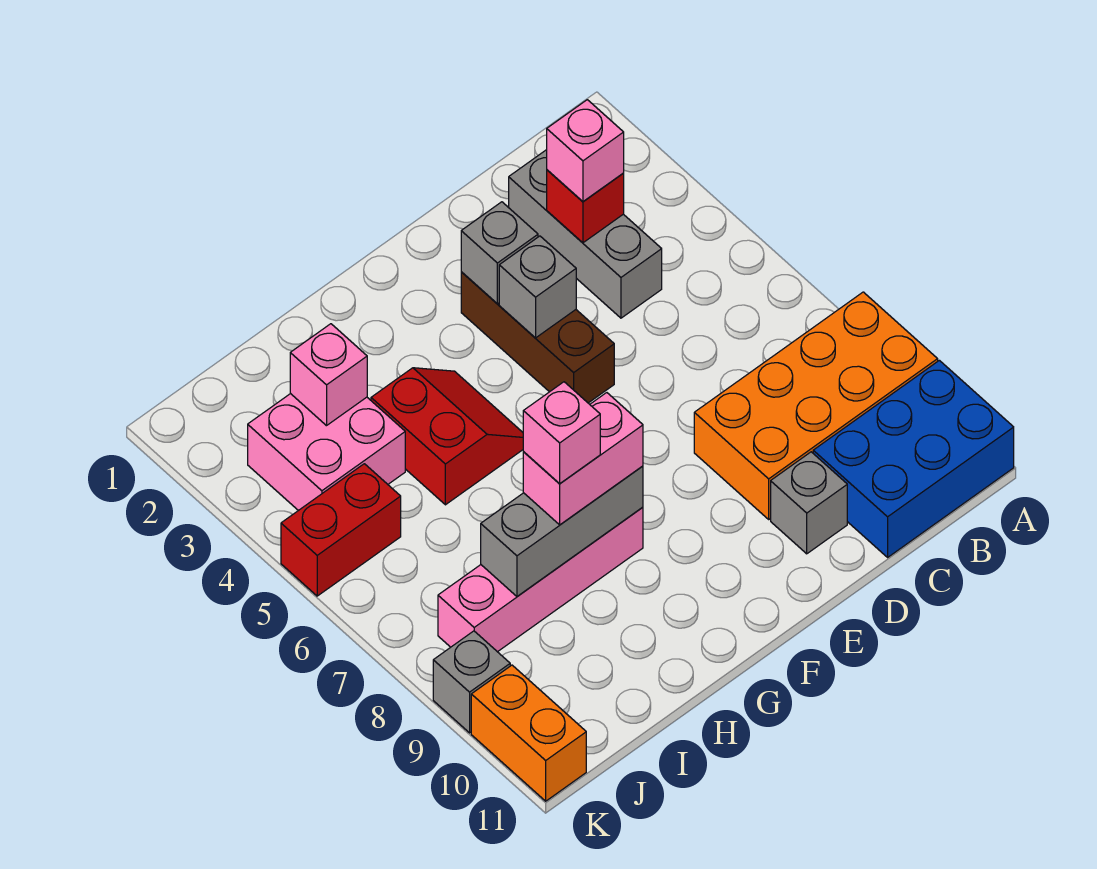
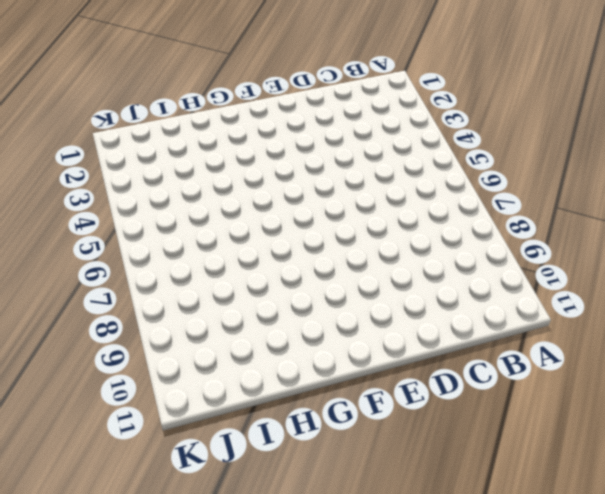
none -> orange 2x4 brick [694,292,938,519]
none -> blue 2x3 brick [813,360,1014,557]
none -> grey 1x3 brick [509,150,662,318]

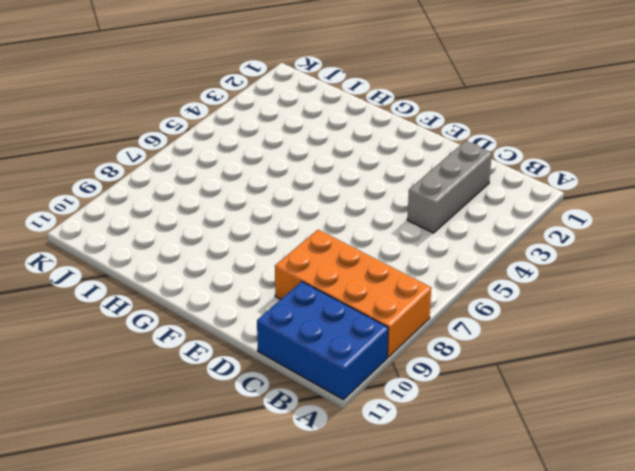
none -> grey 1x1 brick [771,452,847,554]
none -> brown 1x3 brick [461,272,614,403]
none -> red 2x2 slope [371,368,523,505]

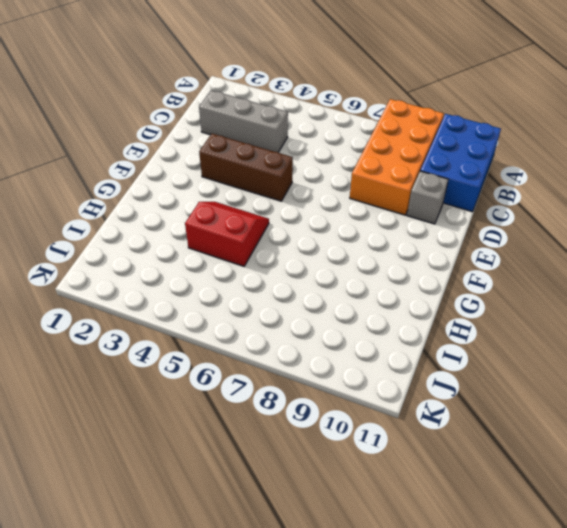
none -> pink 1x4 brick [438,507,643,652]
none -> pink 2x2 brick [248,394,405,511]
none -> red 1x2 brick [281,464,401,596]

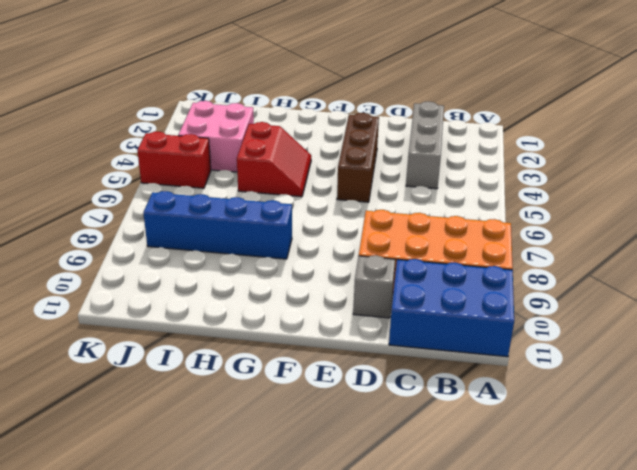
blue 1x4 brick [143,191,292,259] -> pink 1x4 brick [438,507,643,652]
none -> grey 1x1 brick [433,631,510,733]
none -> orange 1x2 brick [471,665,586,801]
none -> red 1x1 brick [547,170,624,243]

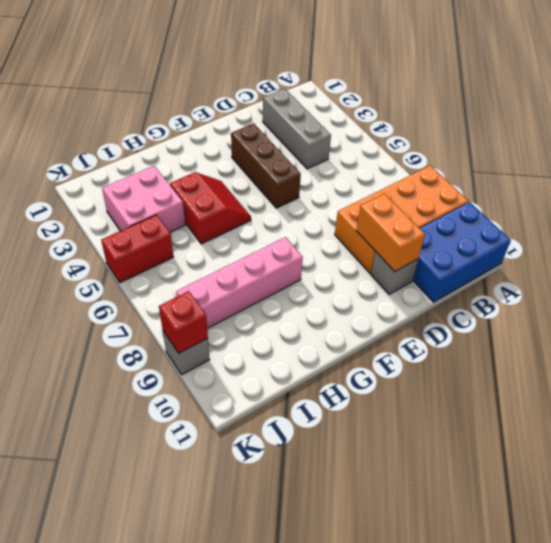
orange 1x2 brick [356,194,425,271] -> orange 1x2 brick moved to [471,665,586,801]
red 1x1 brick [159,291,208,353] -> red 1x1 brick moved to [547,170,624,243]
none -> grey 1x1 brick [461,202,538,304]
none -> grey 1x1 brick [499,236,576,338]
none -> grey 1x3 brick [481,466,643,596]

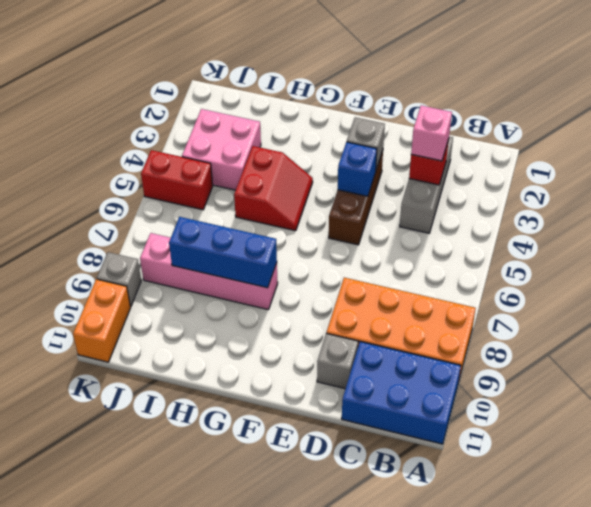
blue 1x1 brick [338,142,377,196] -> grey 1x1 brick [499,236,576,338]
blue 1x3 brick [169,217,277,288] -> grey 1x3 brick [481,466,643,596]
none -> pink 1x1 brick [290,324,367,426]
none -> pink 1x2 brick [523,393,643,525]
none -> pink 1x1 brick [523,382,600,483]

